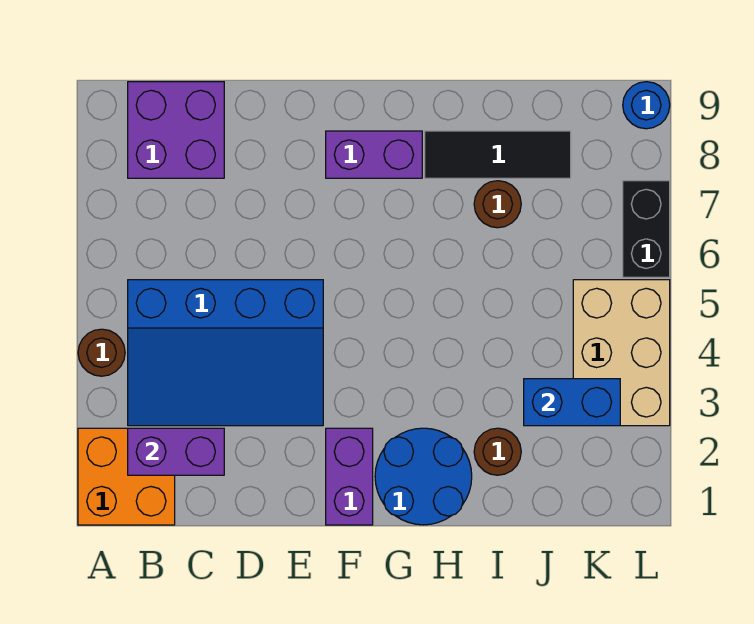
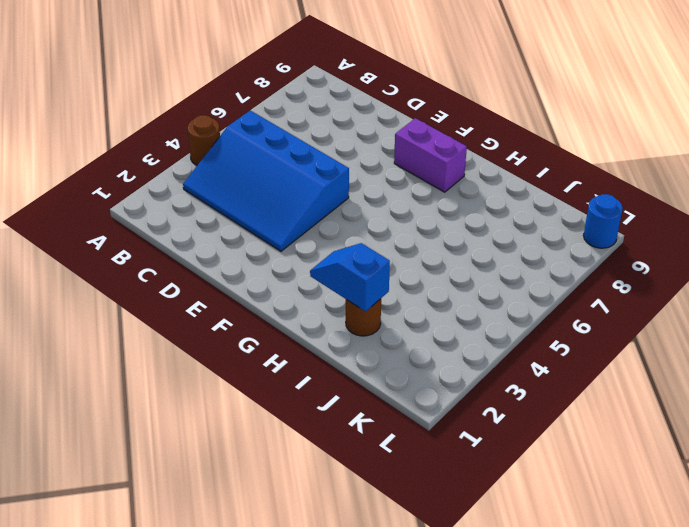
blue 1x2 slope [310,243,390,311] -> none
none -> orange 2x2 brick [78,428,175,525]
none -> purple 2x2 brick [128,82,224,178]
none -> purple 1x2 brick [326,428,373,525]

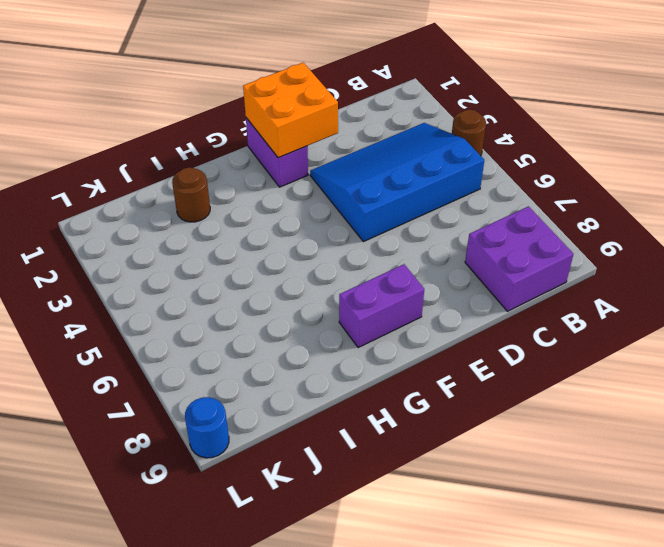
orange 2x2 brick [243,63,338,158] -> orange 2x2 brick moved to [78,428,175,525]
none -> blue 2x2 round brick [375,428,472,525]
none -> black 1x3 tile [425,131,571,178]
none -> brown 1x1 round brick [474,181,521,228]

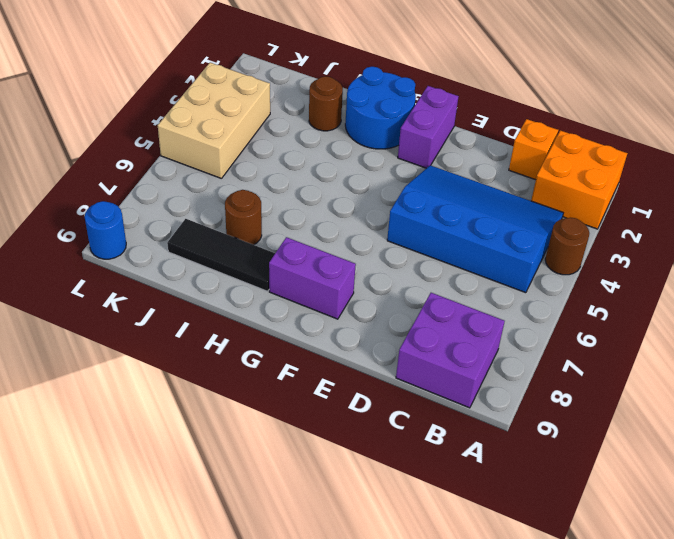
orange 1x1 brick [509,119,558,180] -> none
none -> black 1x2 brick [623,181,670,277]
none -> purple 1x2 brick [128,428,224,475]
none -> blue 1x2 brick [524,379,620,426]

